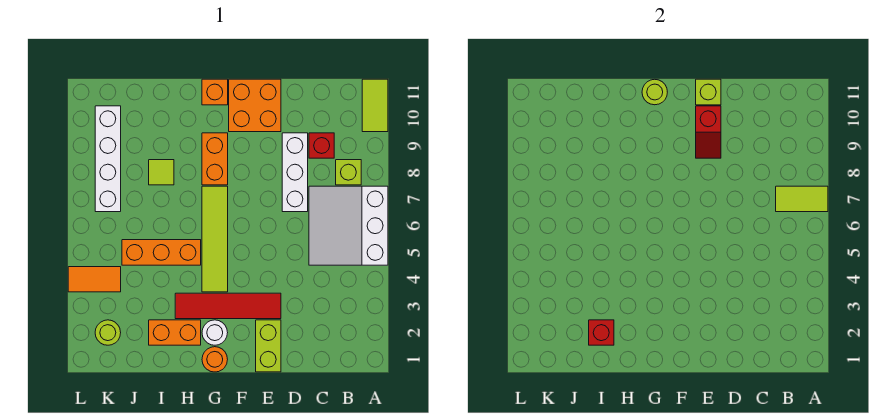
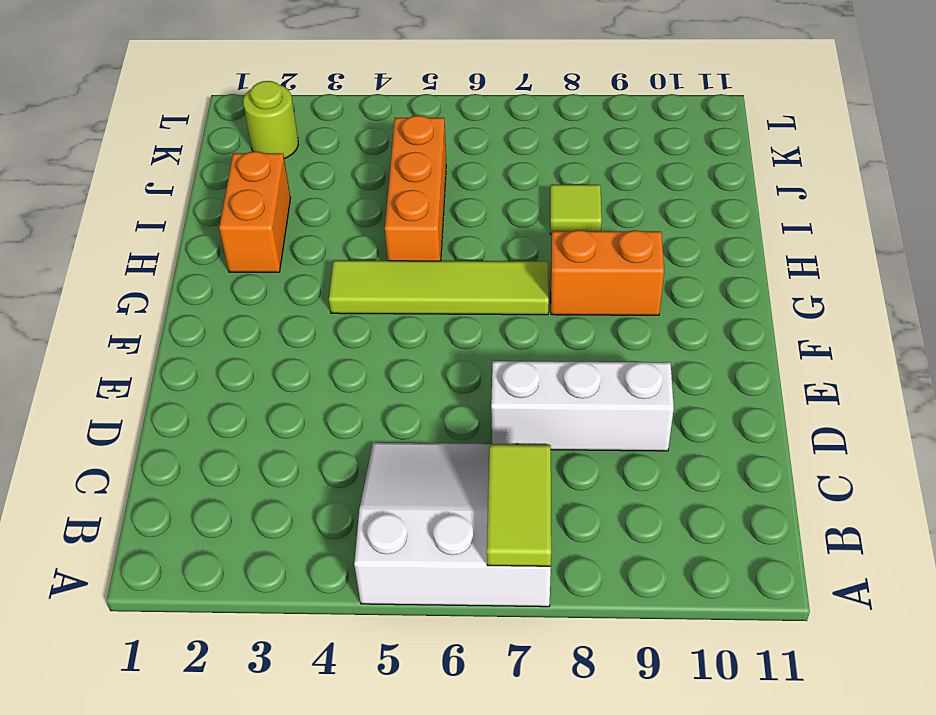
none -> lime 1x2 tile [362,79,388,132]
none -> lime 1x1 brick [336,160,361,185]
none -> red 1x1 brick [309,133,334,158]

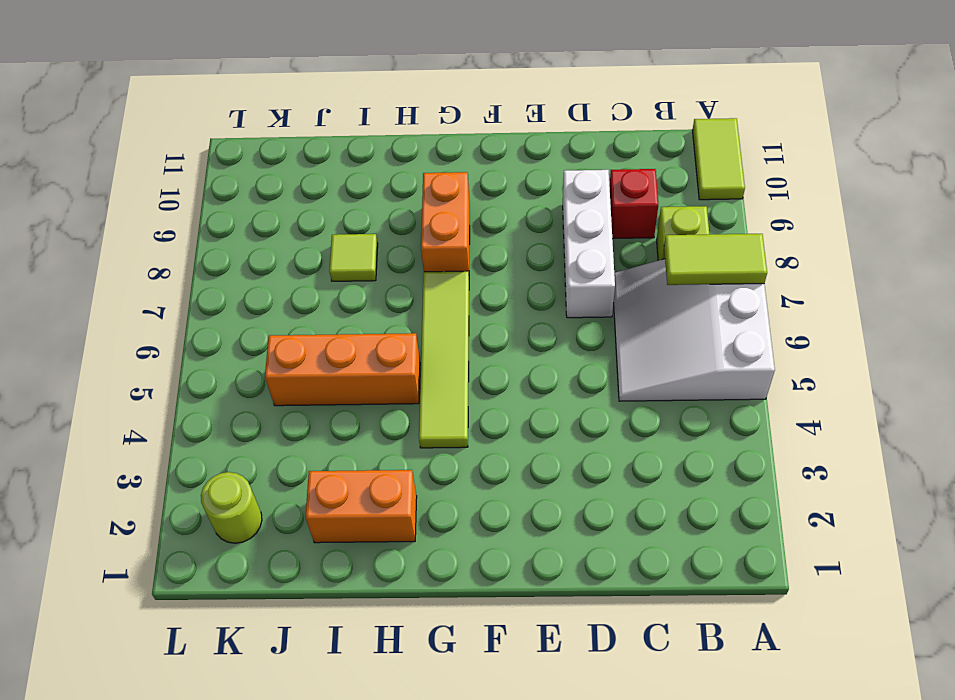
none -> lime 1x2 brick [256,320,281,372]
none -> red 1x4 tile [175,293,281,319]
none -> orange 2x2 brick [229,79,281,132]

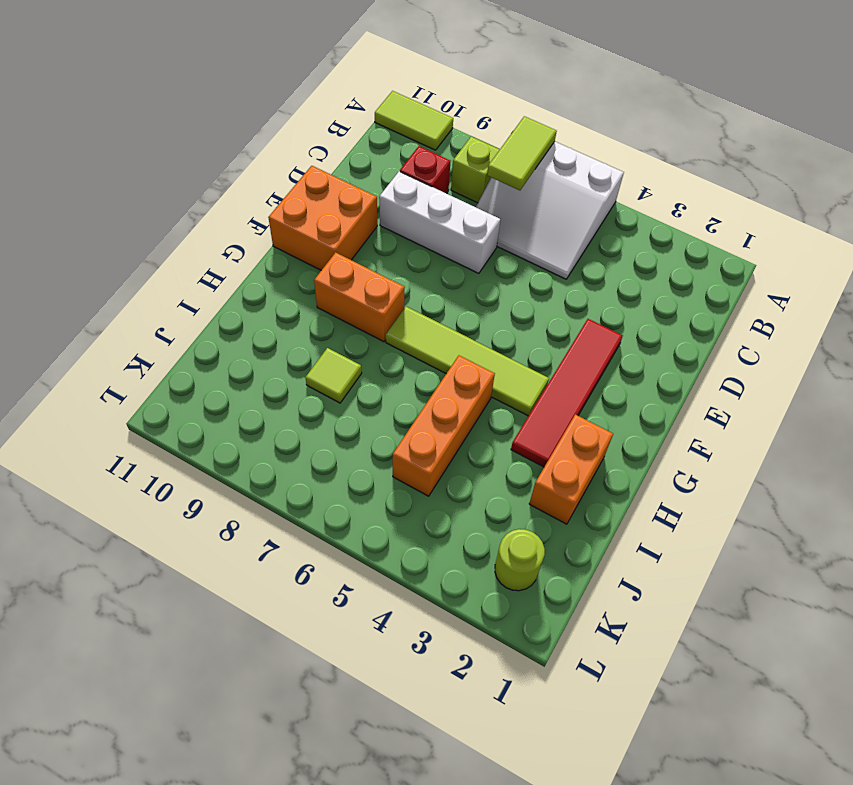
none -> lime 1x2 brick [256,320,281,372]
none -> orange 1x1 round brick [202,347,228,372]
none -> white 1x1 round brick [202,320,228,345]

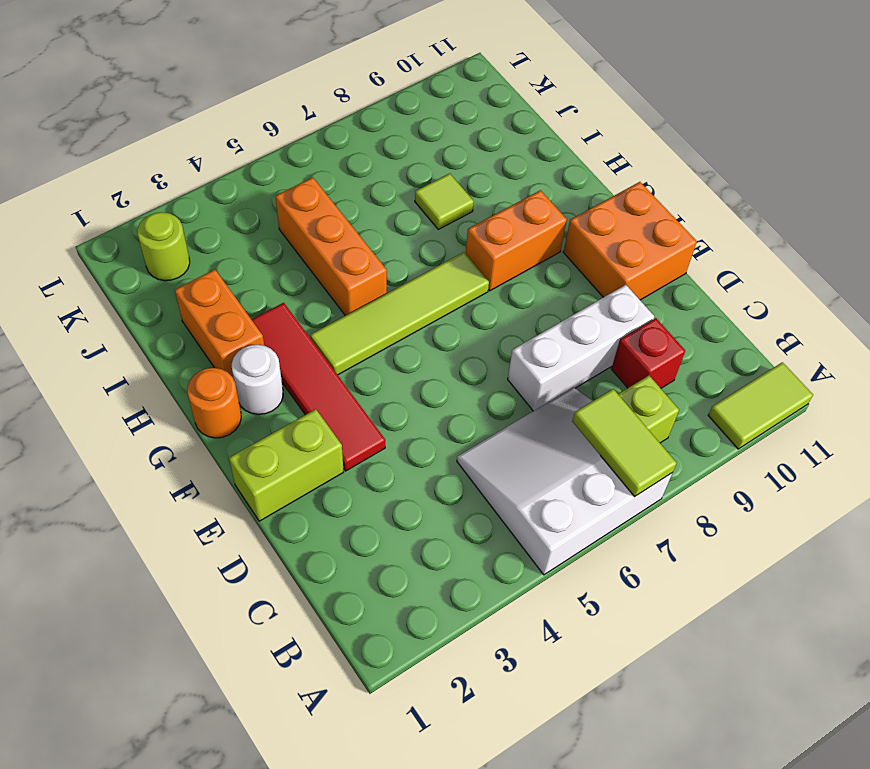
none -> orange 1x1 brick [202,79,228,105]
none -> orange 1x2 tile [68,267,121,292]
none -> white 1x4 brick [95,106,121,212]

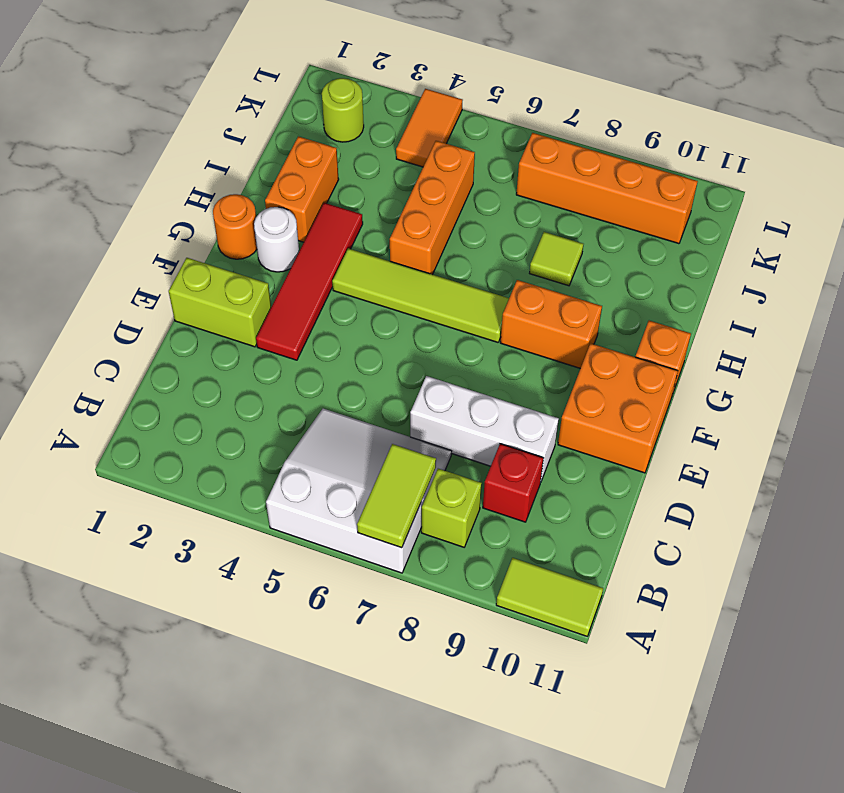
orange 1x4 brick [516,133,698,244] -> white 1x4 brick [95,106,121,212]
none -> red 1x2 slope [696,106,721,158]
none -> lime 1x1 brick [696,79,721,105]
none -> lime 1x1 round brick [642,79,667,105]

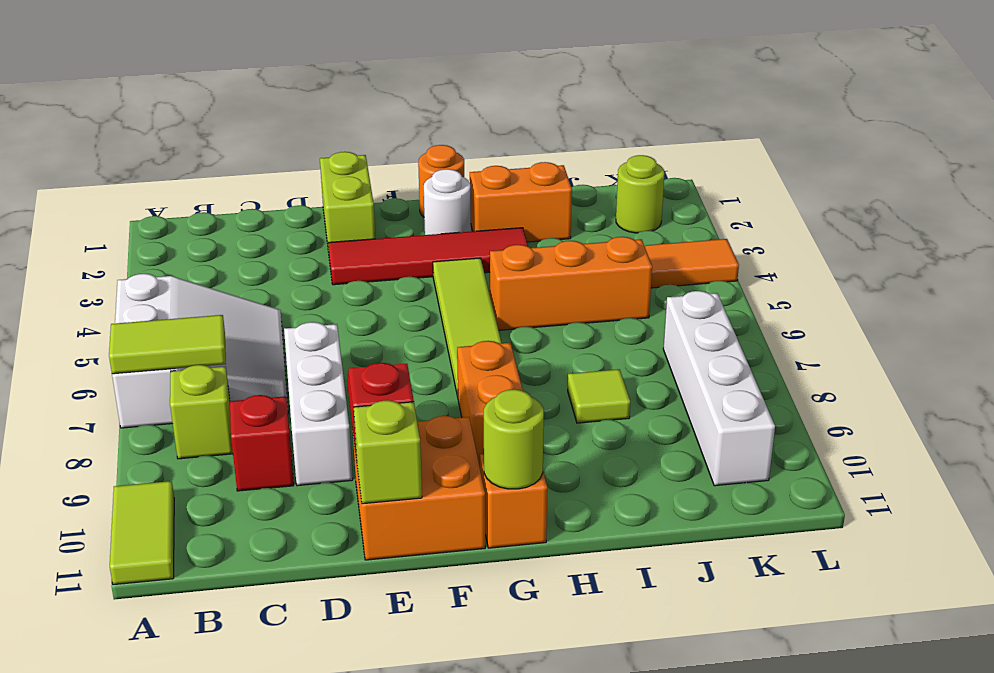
none -> red 1x1 brick [589,320,614,345]

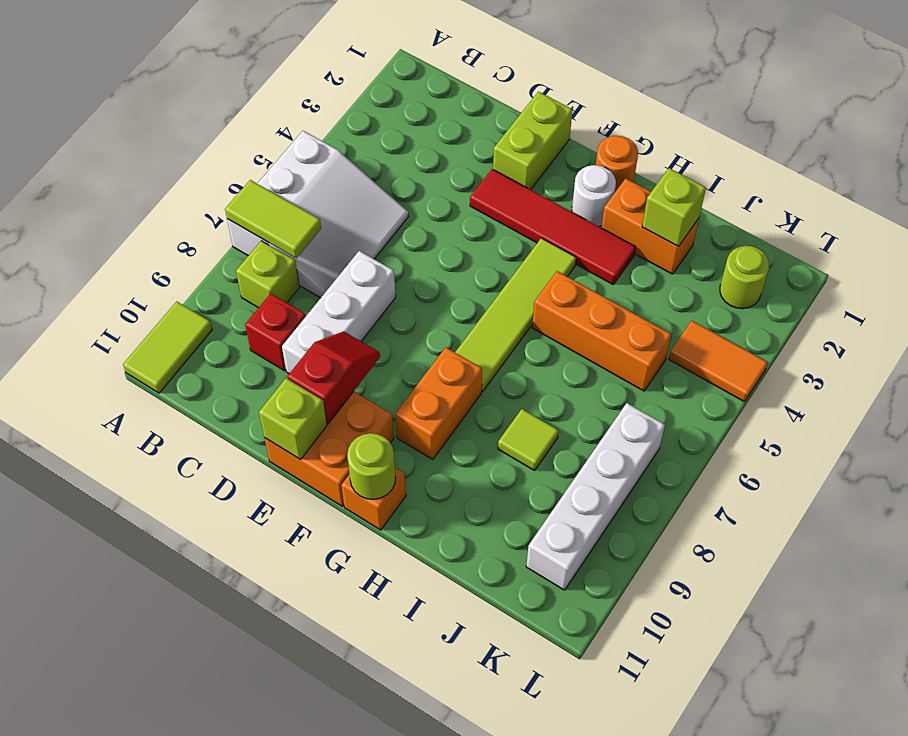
lime 1x1 brick [642,168,706,247] -> red 1x1 brick [589,320,614,345]

